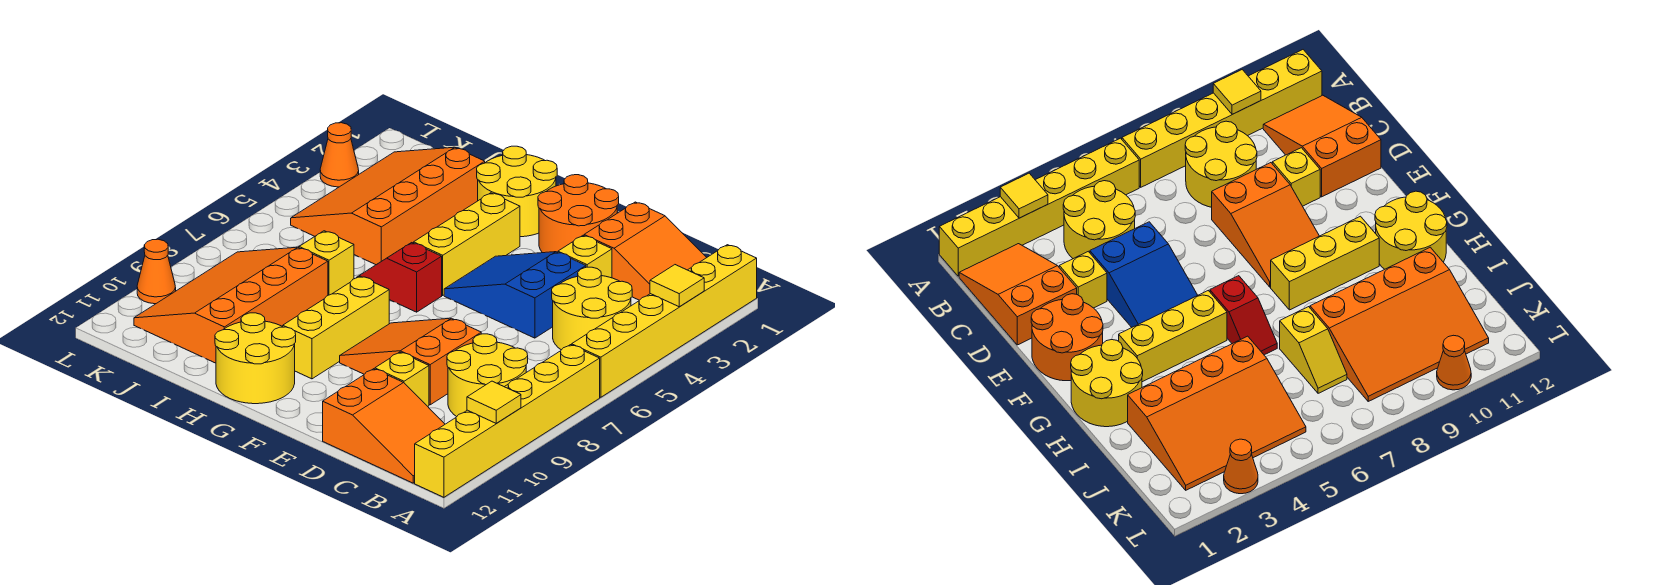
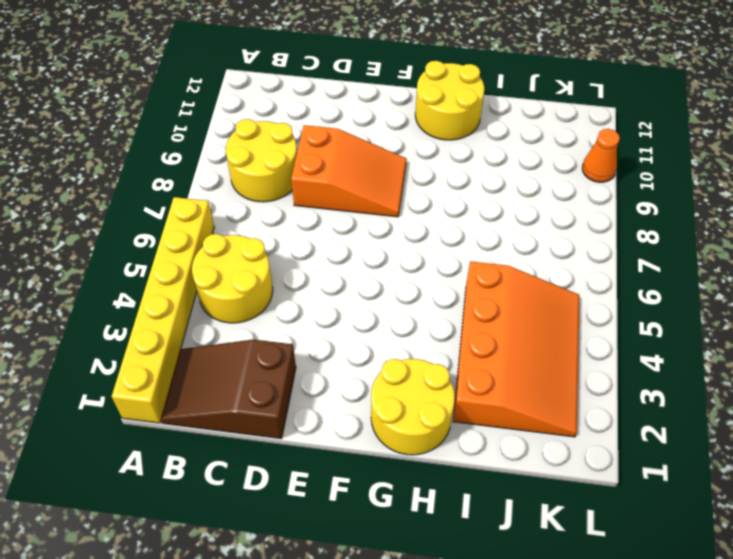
brown 2x3 slope [161,340,296,439] -> orange 2x3 slope [584,202,707,300]
none -> yellow 1x6 brick [415,345,600,497]
none -> orange 2x3 slope [323,369,445,483]
none -> yellow 1x1 brick [558,236,612,278]

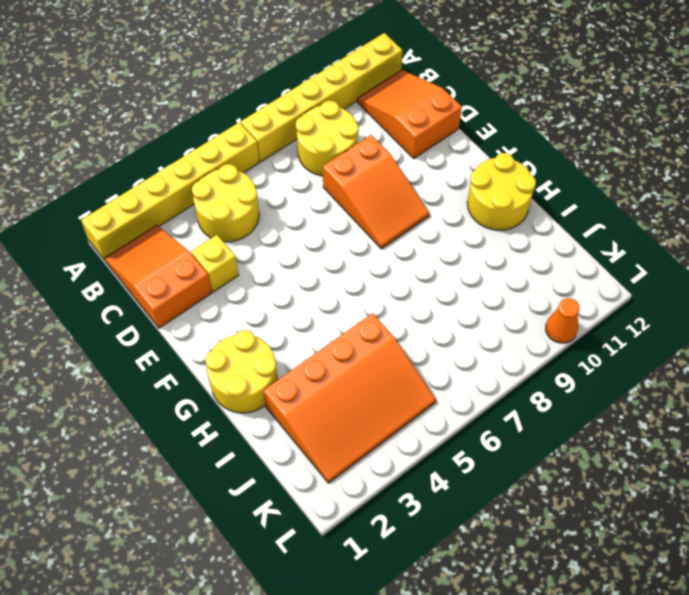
none -> blue 2x3 slope [444,252,586,338]
none -> yellow 1x1 brick [375,352,429,406]
none -> orange 2x2 round brick [538,175,619,253]

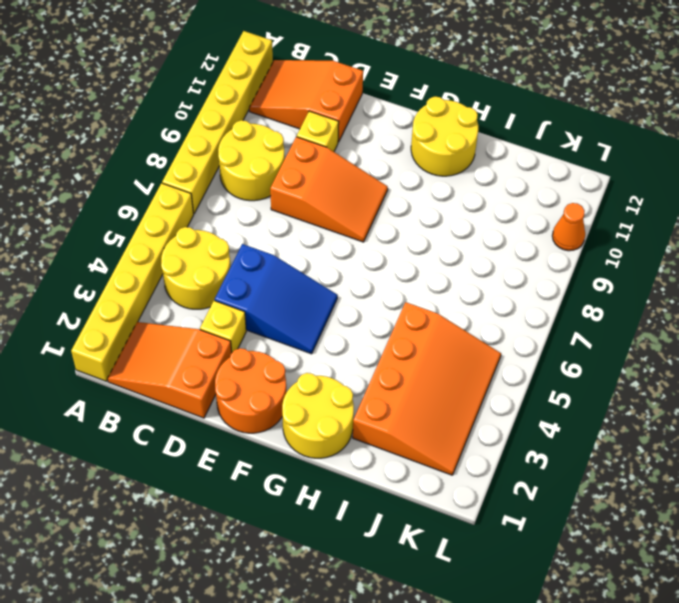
none -> yellow 1x3 brick [414,193,520,295]
none -> red 1x2 slope [357,243,442,312]
none -> yellow 1x3 brick [283,276,389,379]

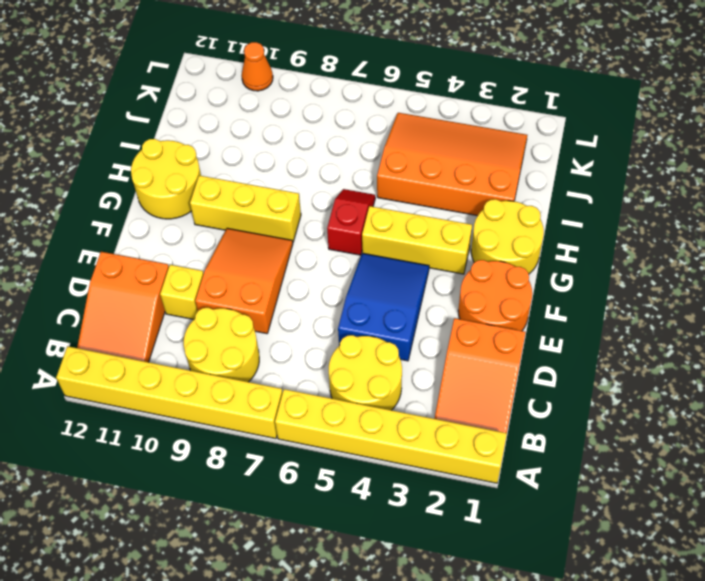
none -> yellow 1x1 brick [558,236,612,278]
none -> yellow 1x2 slope [298,231,354,295]
none -> orange 3x4 slope [134,247,328,363]

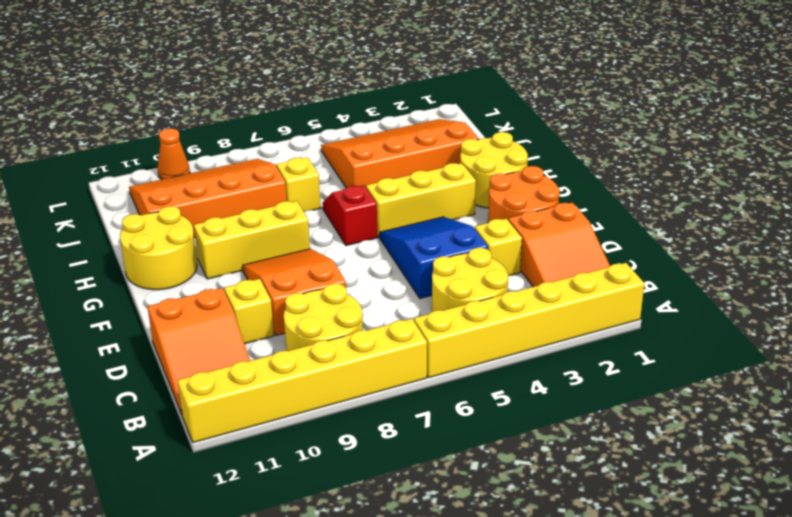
none -> orange 1x1 cone [320,123,359,187]
none -> yellow 1x1 tile [650,265,704,307]
none -> yellow 1x1 tile [467,381,521,423]

